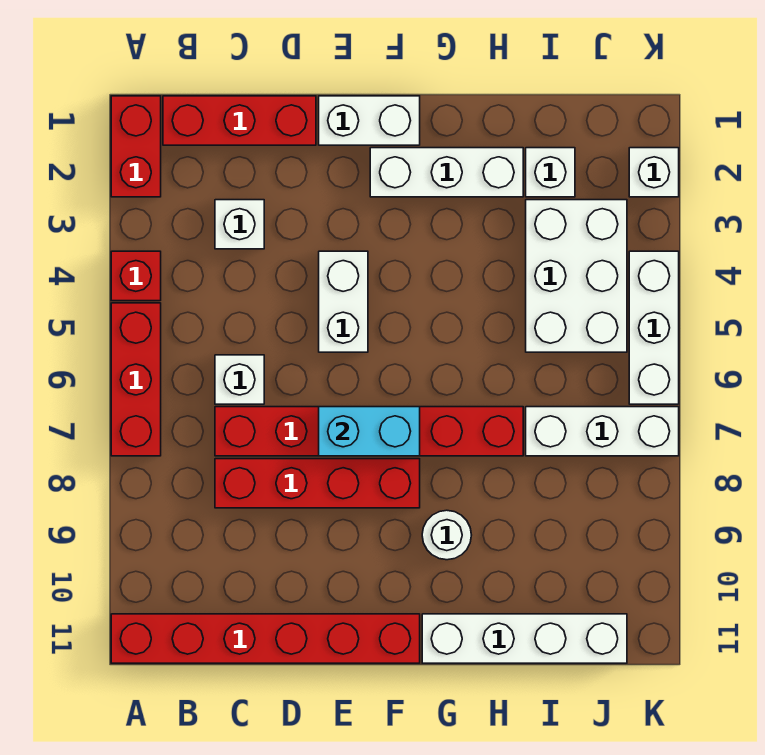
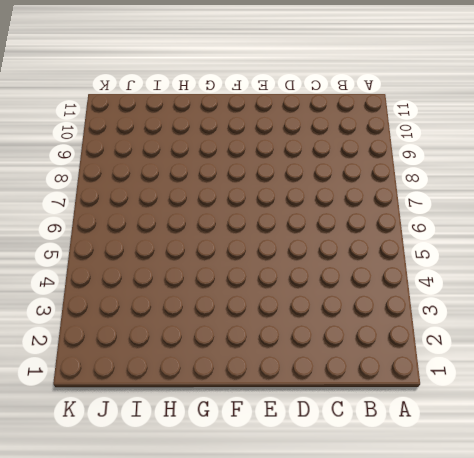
none -> red 1x2 brick [111,96,161,197]
none -> red 1x1 brick [111,251,161,301]
none -> red 1x3 brick [111,303,161,456]

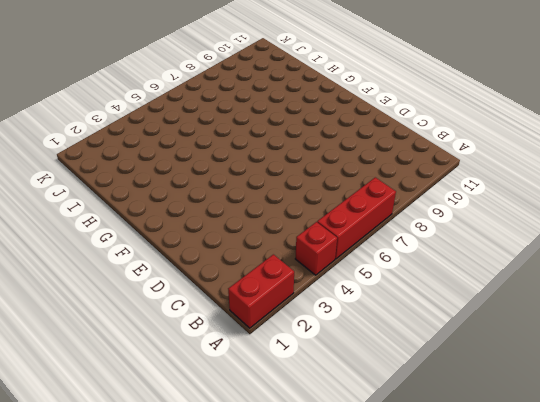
none -> red 1x6 brick [111,614,420,663]
none -> red 1x3 brick [163,96,316,145]
none -> white 1x1 brick [215,200,264,249]

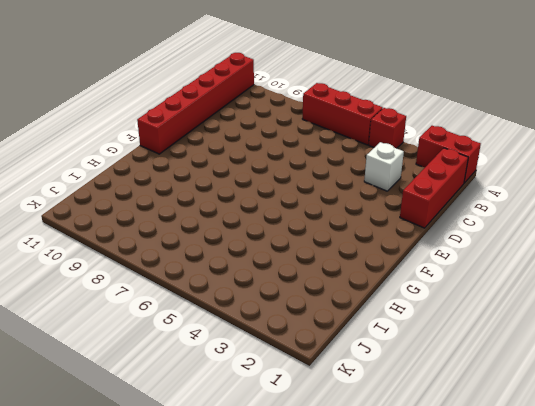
none -> white 1x1 brick [215,355,264,404]
none -> red 1x6 brick [215,407,523,456]
none -> red 1x4 brick [215,459,420,508]

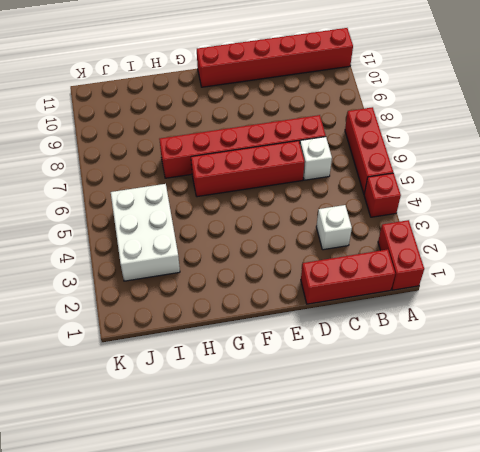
red 1x4 brick [191,141,305,197] -> red 1x4 brick moved to [215,459,420,508]
none -> white 1x2 brick [319,96,420,145]
none -> white 1x2 brick [319,251,368,352]
none -> white 1x3 brick [370,148,523,197]

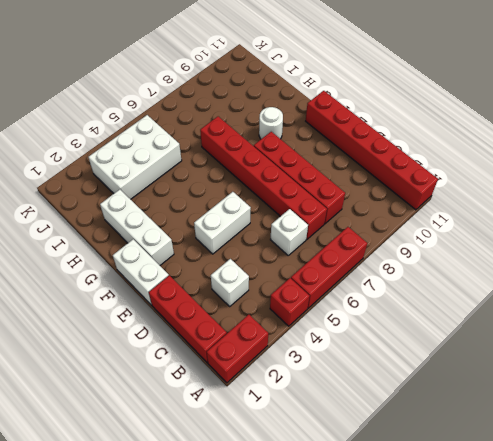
none -> white 1x4 brick [422,614,627,663]
none -> white 1x1 brick [526,148,575,197]
none -> white 1x3 brick [526,407,679,456]

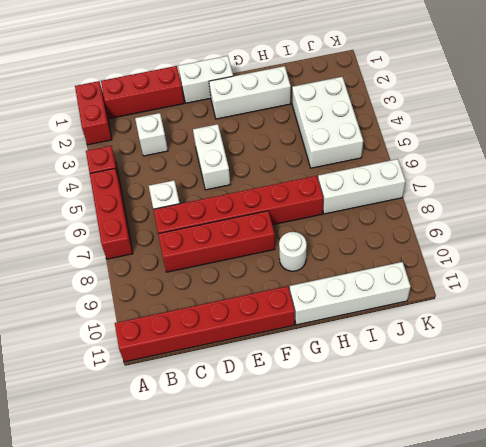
none -> white 1x1 brick [526,148,575,197]
none -> white 1x1 brick [629,148,679,197]
none -> white 1x3 brick [629,251,679,404]

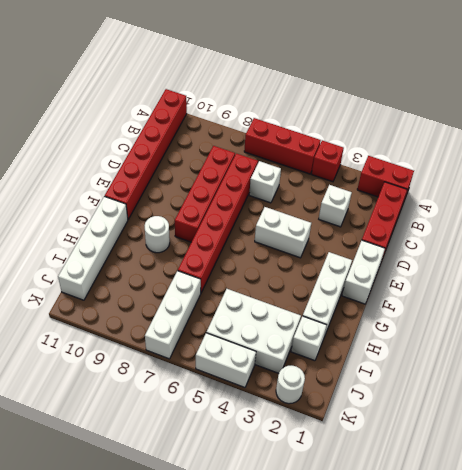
white 1x1 round brick [276,366,305,404] -> white 1x1 brick [629,148,679,197]
white 1x2 brick [196,333,256,387] -> white 1x3 brick [629,251,679,404]
none -> cyan 1x2 brick [319,407,420,456]

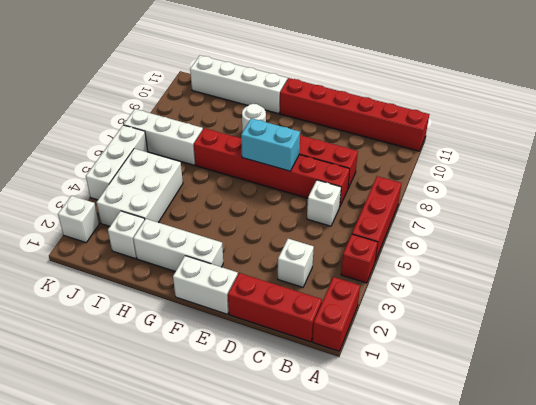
none -> white 1x2 brick [319,251,368,352]

